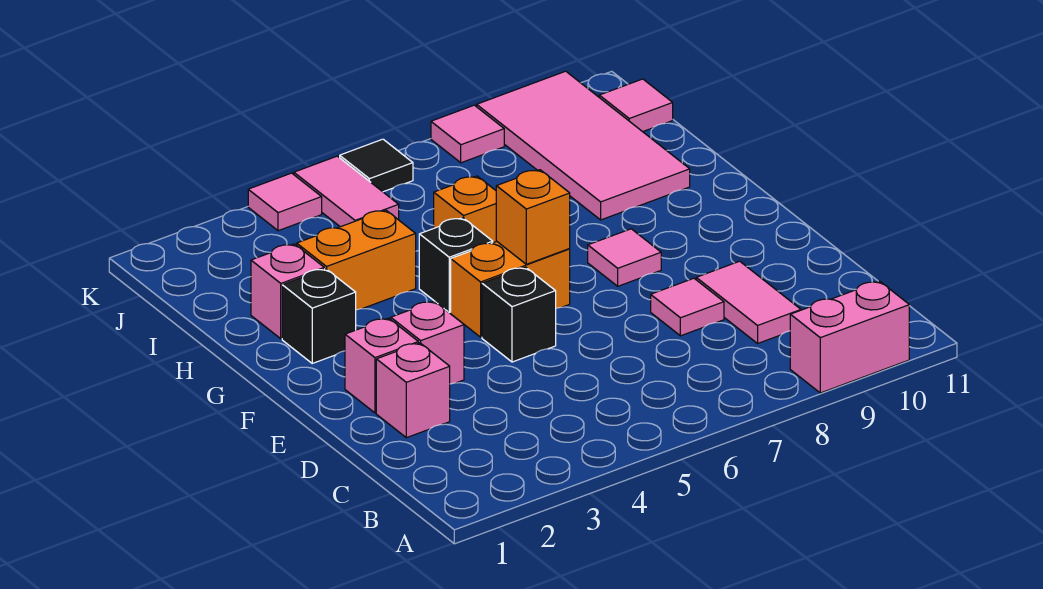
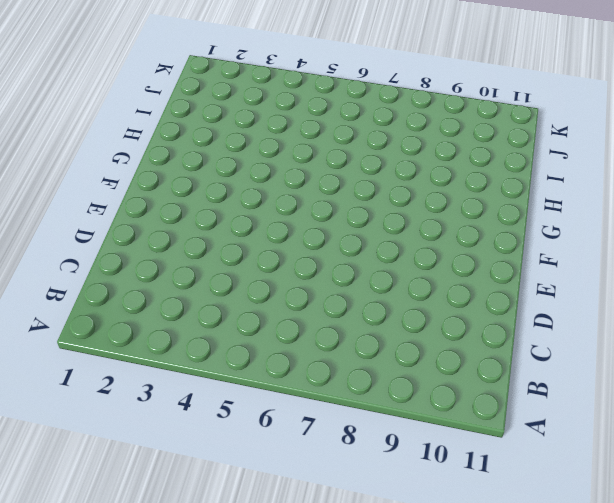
none -> pink 1x2 brick [790,281,909,393]
none -> pink 1x2 tile [696,261,801,343]
none -> pink 1x1 brick [376,343,450,438]

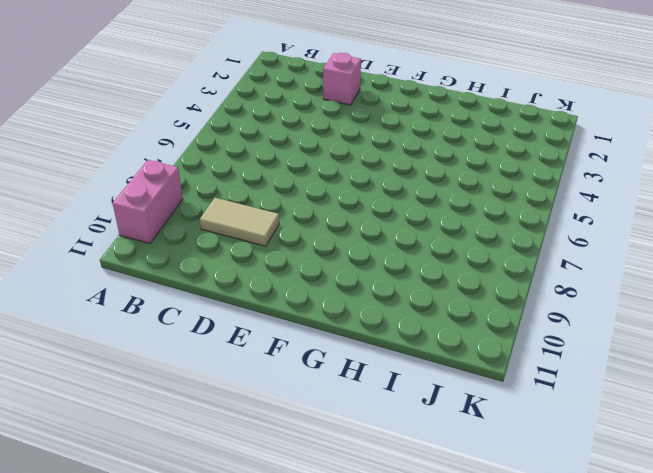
tan 1x2 tile [200,198,279,246] -> pink 1x2 tile [696,261,801,343]
none -> pink 1x1 tile [651,278,724,336]
none -> pink 1x1 brick [345,318,418,413]
none -> pink 1x1 brick [391,301,464,384]

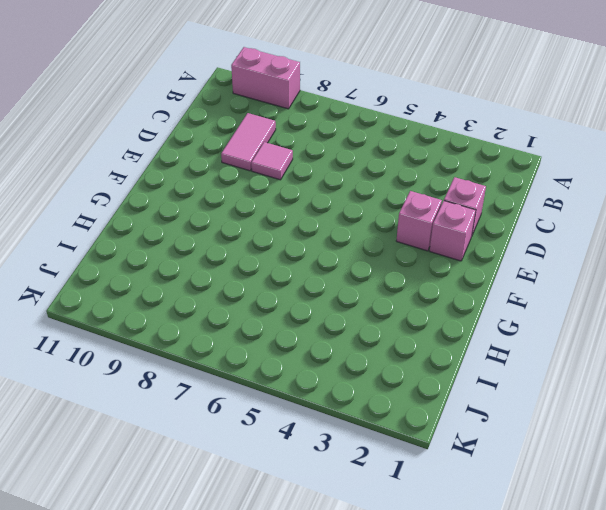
none -> black 1x1 brick [482,267,556,362]
none -> orange 1x2 brick [451,242,570,337]
none -> pink 1x1 tile [588,229,661,286]

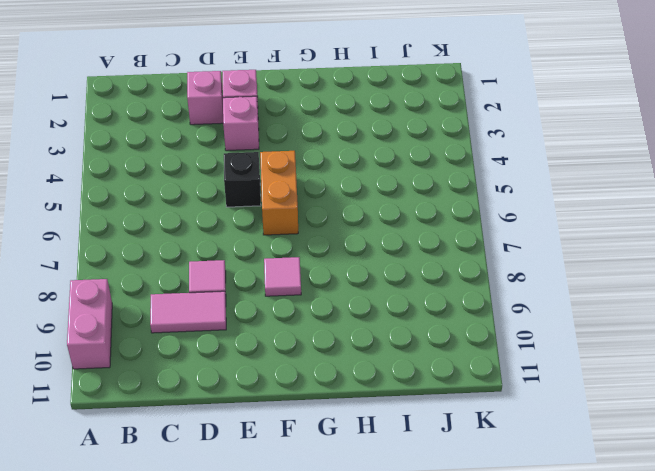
none -> black 1x1 brick [282,269,356,363]
none -> black 1x1 brick [419,218,493,313]
none -> pink 1x1 brick [251,244,324,339]

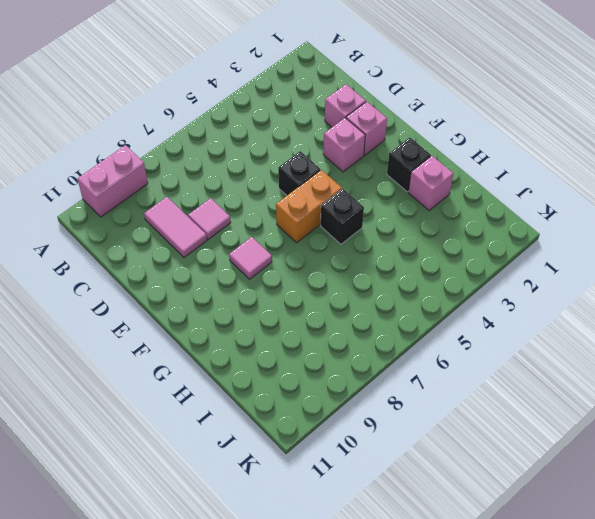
none -> orange 1x2 brick [297,210,416,310]
none -> orange 1x1 brick [434,176,497,243]
none -> pink 2x4 tile [477,71,690,220]

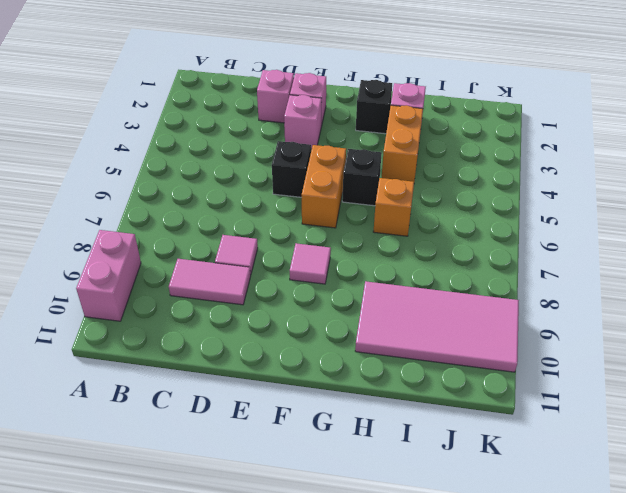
none -> pink 1x2 tile [294,156,399,227]
none -> pink 1x1 tile [599,79,673,132]
none -> pink 1x1 tile [248,173,322,231]

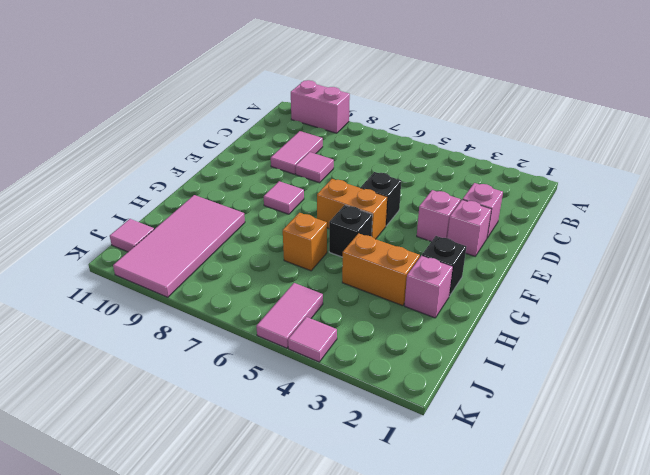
none -> black 1x1 tile [340,139,413,192]
none -> pink 1x1 tile [431,105,504,163]
none -> orange 1x1 brick [496,170,570,264]

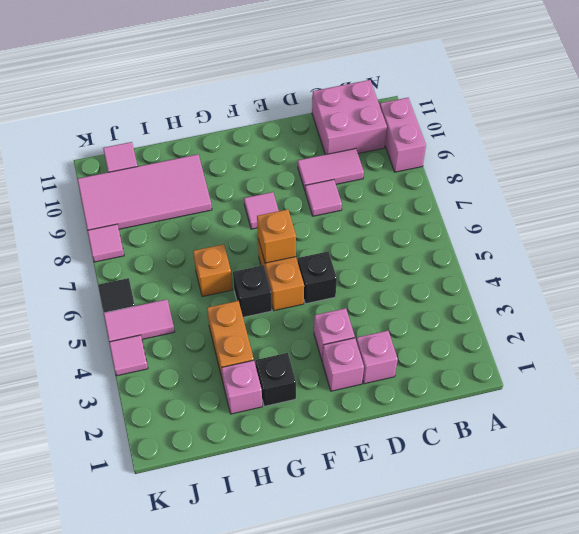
pink 2x2 brick [312,80,387,155] -> none

